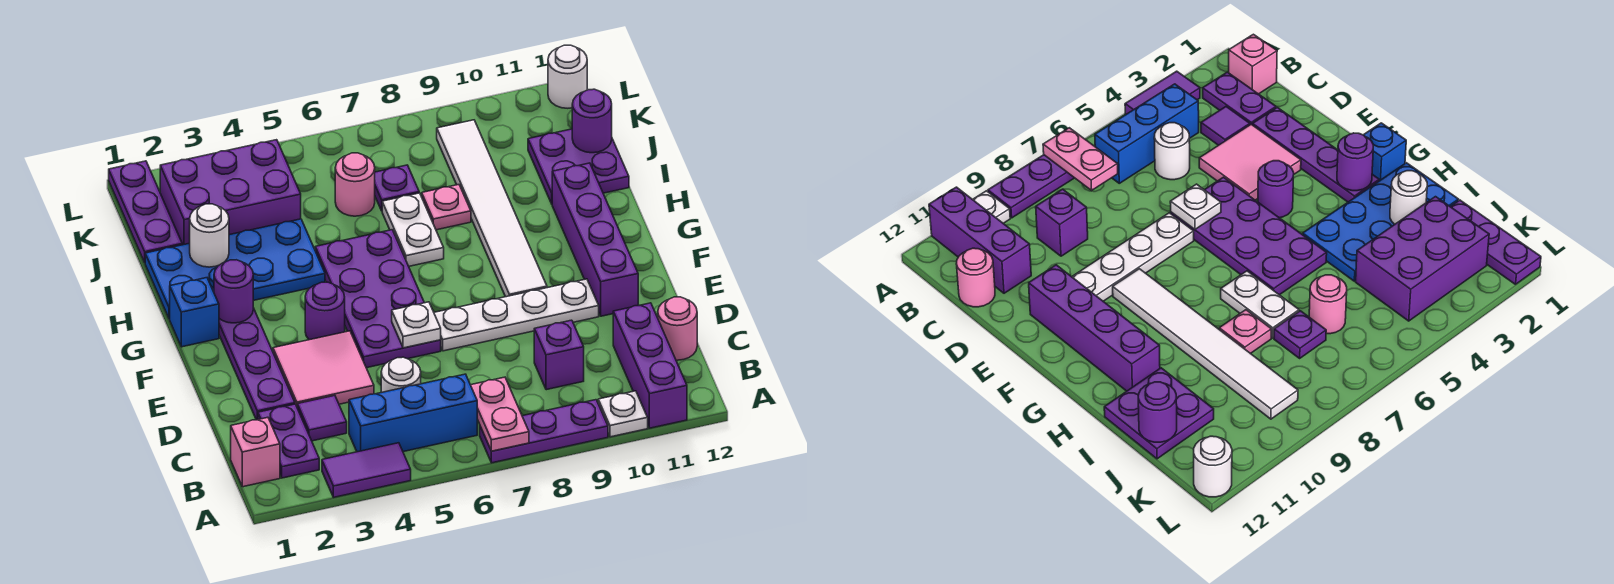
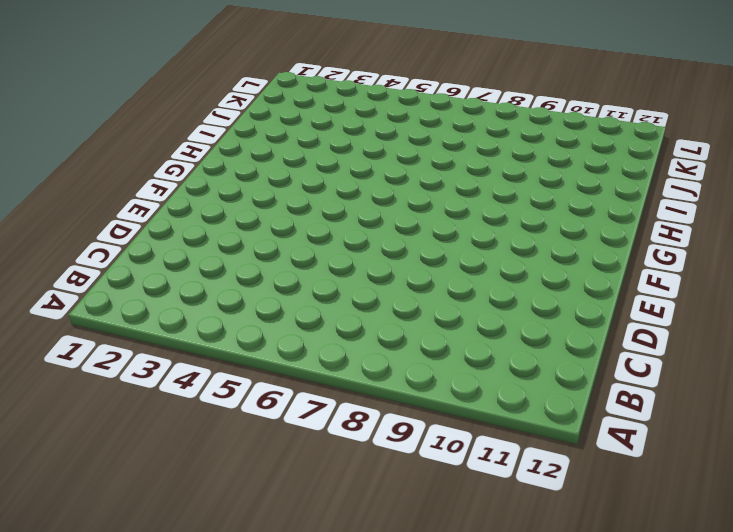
none -> purple 1x2 tile [322,443,411,497]
none -> purple 1x3 plate [480,400,608,463]
none -> white 1x1 plate [598,391,648,437]
none -> purple 1x3 brick [613,303,687,428]

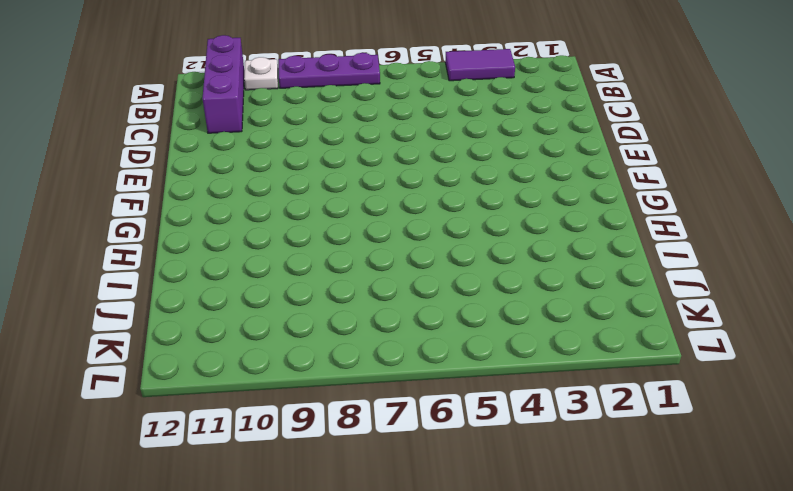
none -> pink 1x1 brick [231,417,280,487]
none -> purple 1x2 plate [258,404,319,478]
none -> blue 1x3 brick [349,374,477,452]
none -> purple 1x1 tile [297,396,347,441]

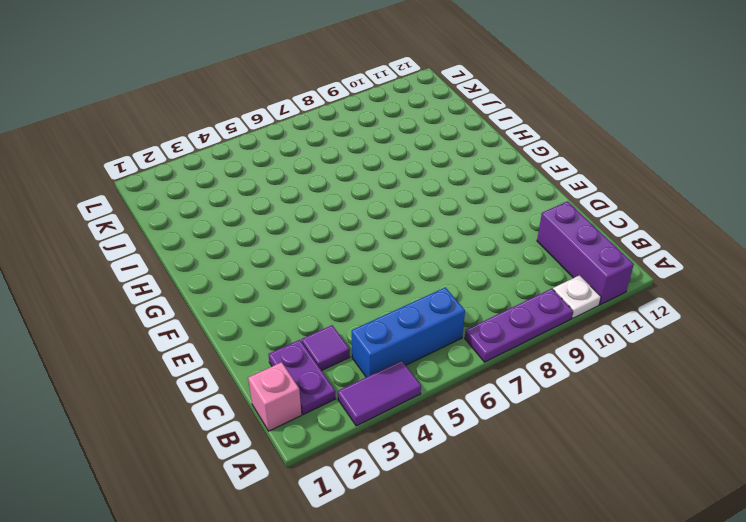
none -> white 1x1 round brick [381,357,421,392]
none -> purple 1x1 brick [534,320,584,390]
none -> pink 1x1 round brick [658,297,697,360]
none -> purple 1x4 plate [219,308,295,420]

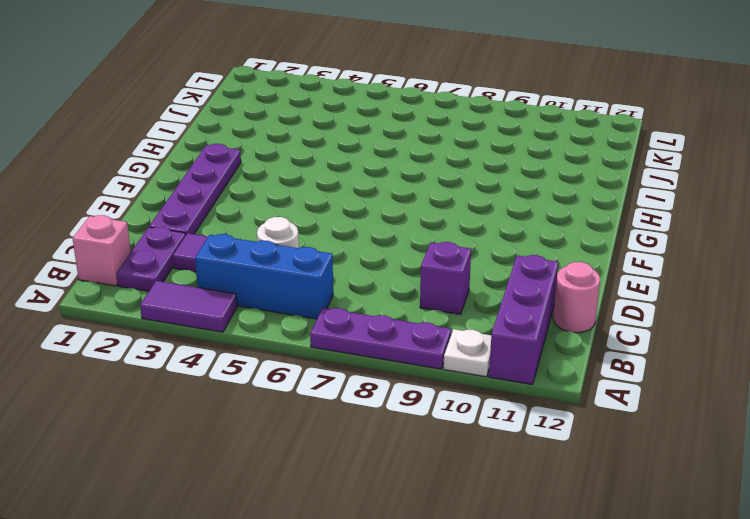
none -> pink 2x2 tile [273,331,374,406]
none -> purple 2x4 plate [315,230,441,368]
none -> white 1x4 plate [434,279,599,351]
none -> purple 1x4 brick [552,163,638,316]

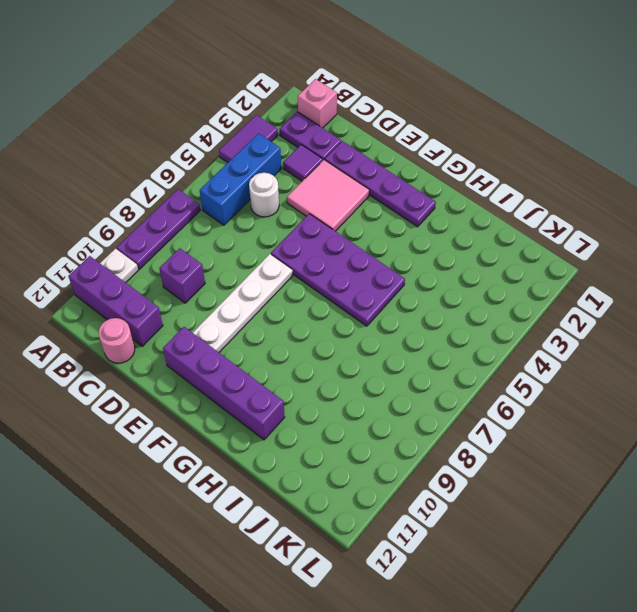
none -> purple 1x1 round brick [305,282,345,340]
none -> white 1x6 tile [437,120,547,297]
none -> blue 1x1 brick [170,278,219,347]
none -> blue 2x4 plate [145,219,325,319]

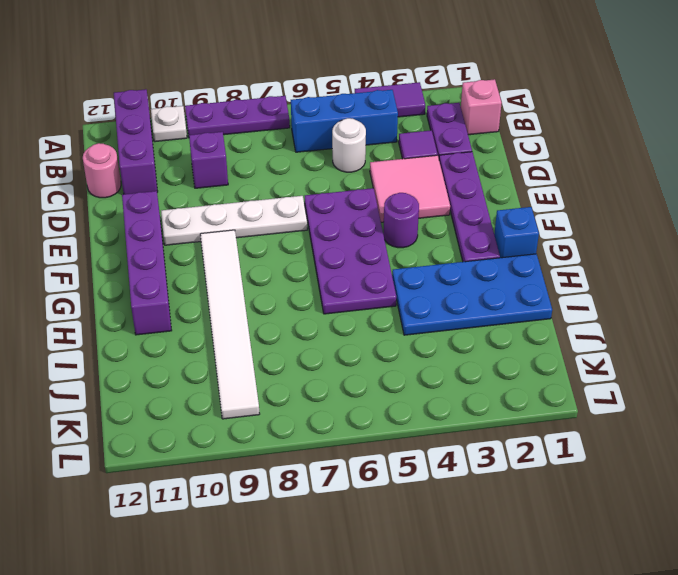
none -> white 1x2 plate [382,193,444,266]
none -> pink 1x1 plate [422,185,471,230]
none -> purple 2x2 plate [528,129,629,204]
none -> purple 1x3 plate [109,161,182,262]

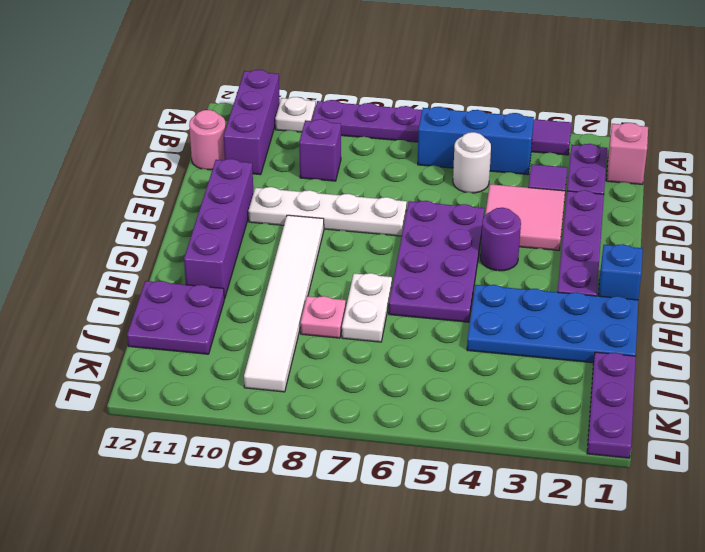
none -> purple 2x3 brick [160,140,301,245]
none -> pink 1x1 round brick [335,153,375,216]
none -> purple 1x1 plate [375,165,419,211]
none -> white 1x1 round brick [548,45,587,108]

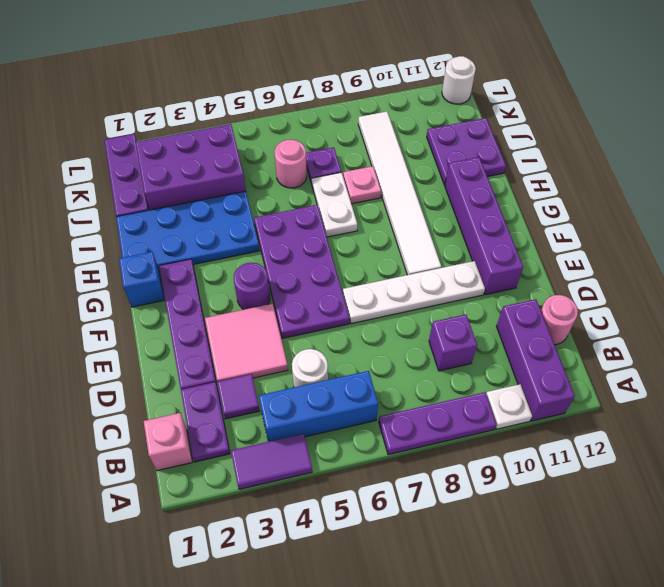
none -> pink 1x2 plate [471,377,529,451]
none -> white 1x1 plate [392,302,441,348]
none -> purple 1x1 round brick [214,260,253,323]
none -> white 1x1 round brick [190,204,229,267]

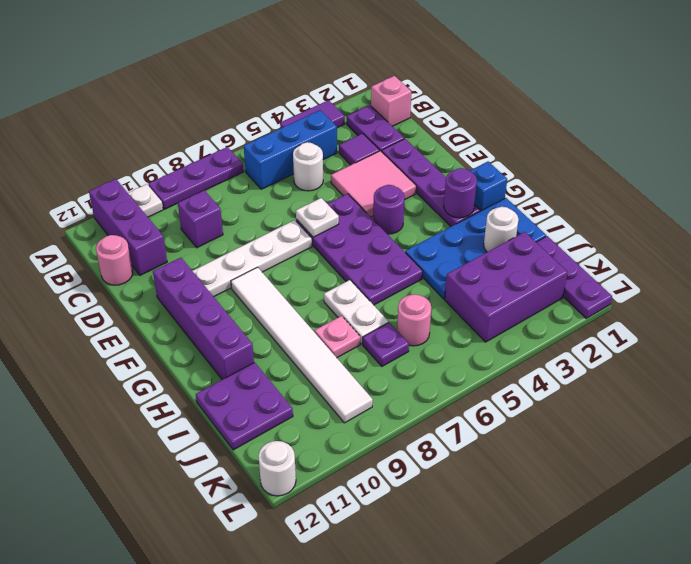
none -> pink 1x2 plate [471,377,529,451]
none -> purple 1x1 round brick [572,89,612,153]

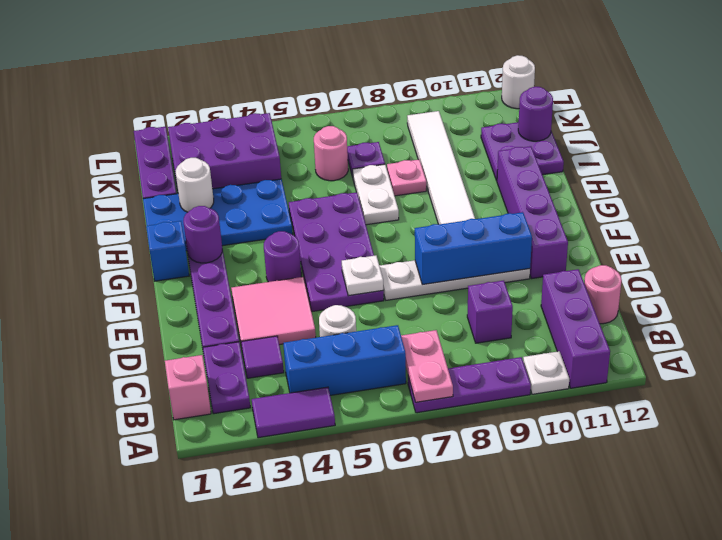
blue 1x3 brick [415,212,532,284] -> none

